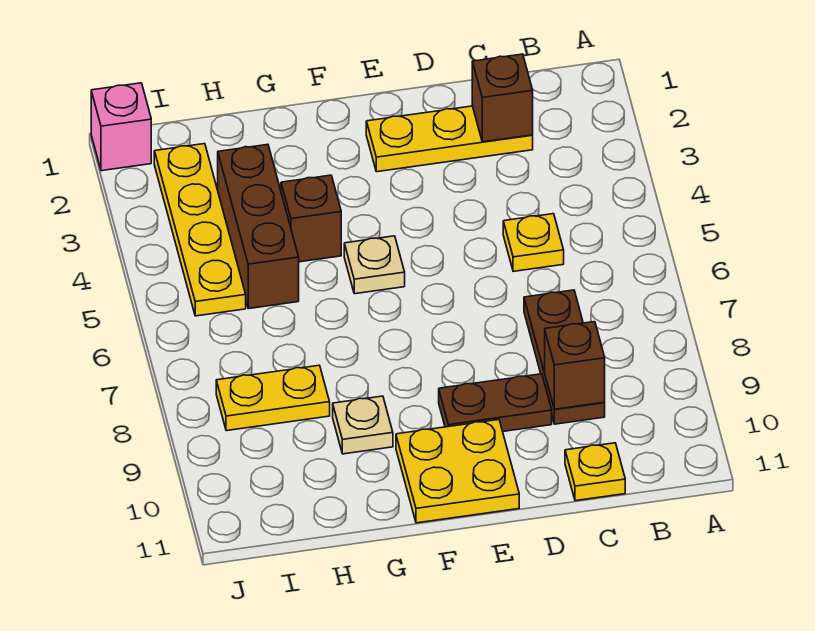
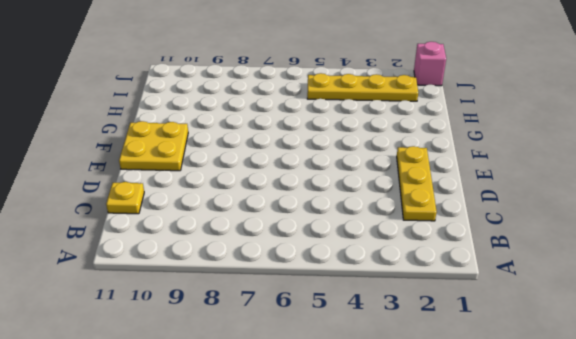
none -> yellow 1x1 plate [503,214,564,271]
none -> brown 1x3 plate [524,290,605,424]
none -> brown 1x2 plate [439,374,552,431]

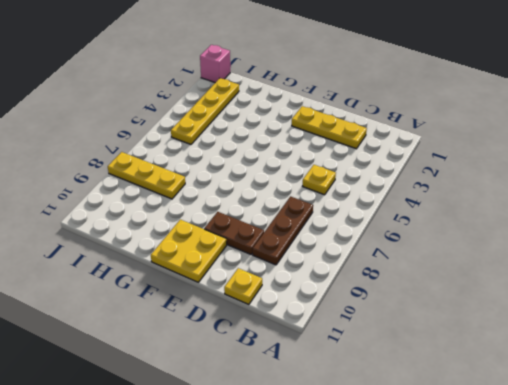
yellow 1x3 plate [108,152,185,199] -> yellow 1x2 plate [216,365,330,431]
none -> tan 1x1 plate [344,236,405,294]
none -> brown 1x1 brick [281,175,341,262]
none -> tan 1x1 plate [333,396,393,454]

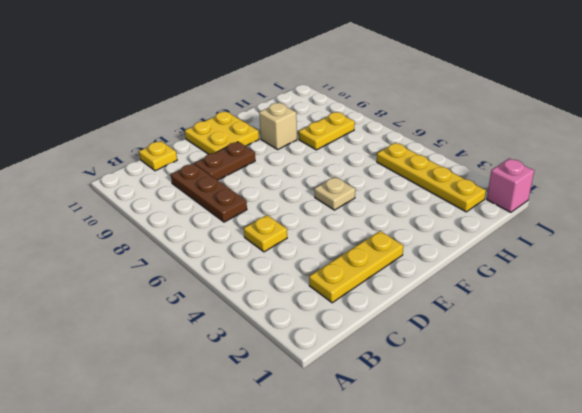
tan 1x1 brick [259,103,297,149] -> tan 1x1 plate [333,396,393,454]
none -> brown 1x1 brick [281,175,341,262]
none -> brown 1x3 brick [218,144,299,309]
none -> brown 1x1 brick [472,54,533,142]

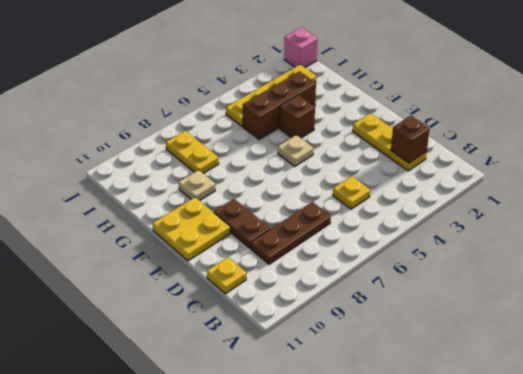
none -> brown 1x1 brick [545,322,605,409]

